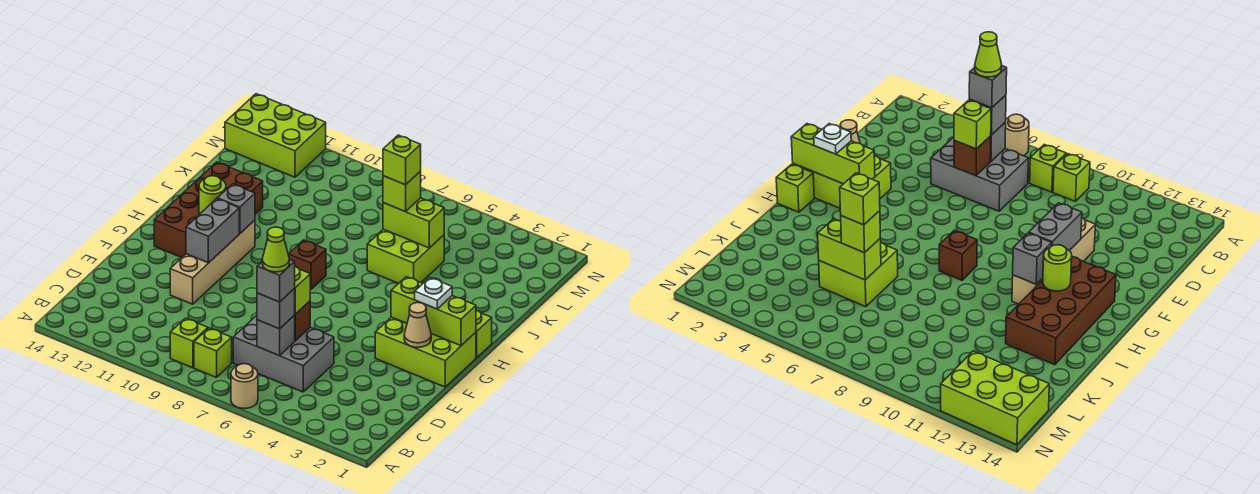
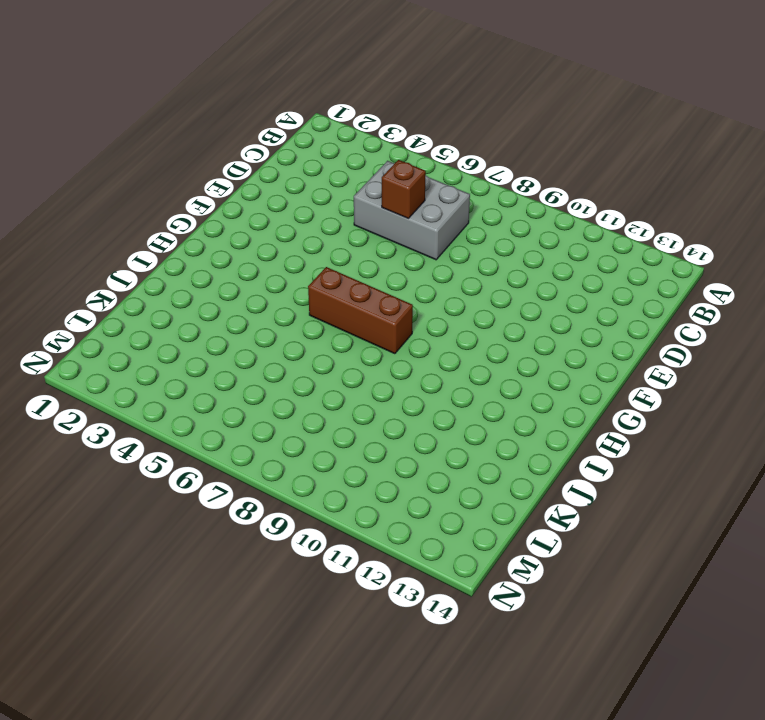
brown 1x3 brick [308,267,413,354] -> brown 1x1 brick [288,240,326,289]
none -> tan 1x1 round brick [231,364,258,409]
none -> lime 1x1 brick [194,328,232,377]
none -> lime 1x1 brick [170,318,208,368]

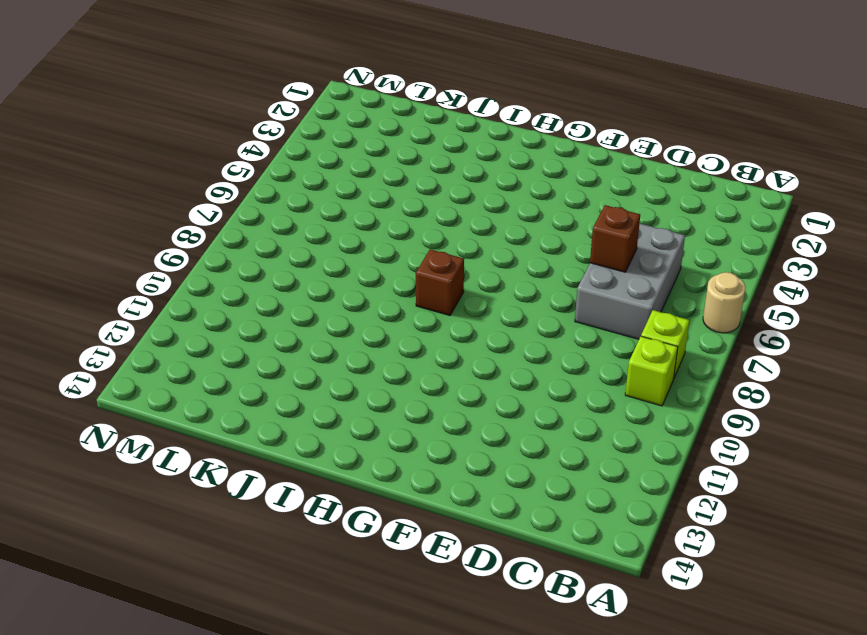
none -> tan 1x4 brick [170,220,255,304]
none -> lime 2x3 brick [375,317,476,387]
none -> brown 2x4 brick [154,162,263,258]

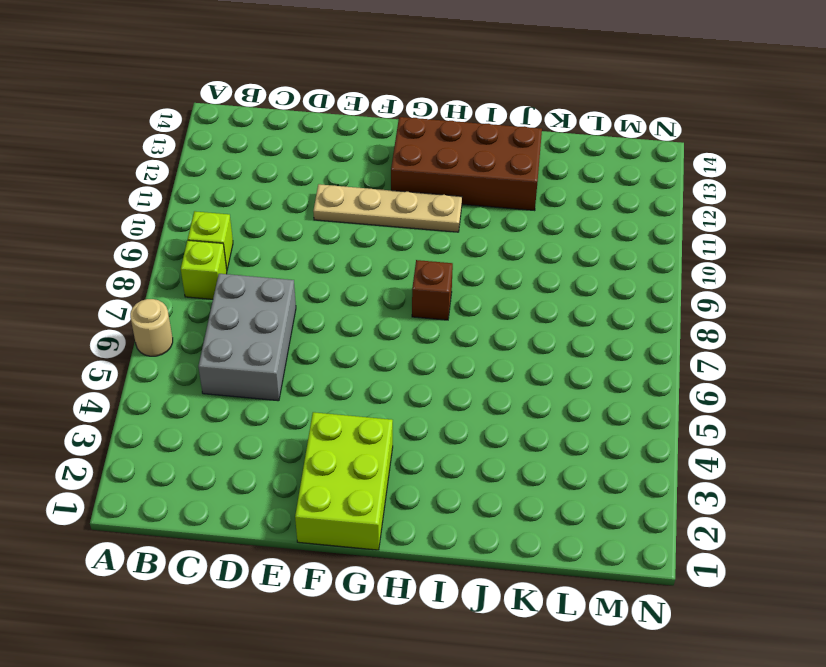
tan 1x4 plate [313,184,462,232] -> tan 1x4 brick [170,220,255,304]
none -> lime 1x1 brick [476,310,492,358]
none -> lime 2x2 brick [367,229,444,283]
none -> lime 2x3 brick [225,94,326,177]

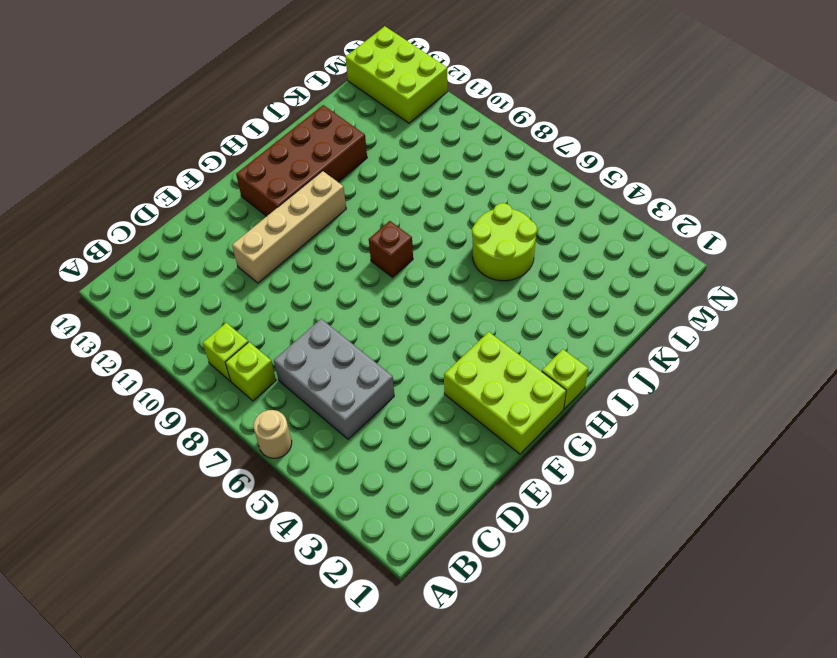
lime 2x2 round brick [472,203,537,281] -> lime 2x2 brick [367,229,444,283]
none -> grey 1x1 brick [257,315,295,355]
none -> brown 1x1 brick [295,301,310,341]
none -> tan 1x1 cone [404,303,431,347]

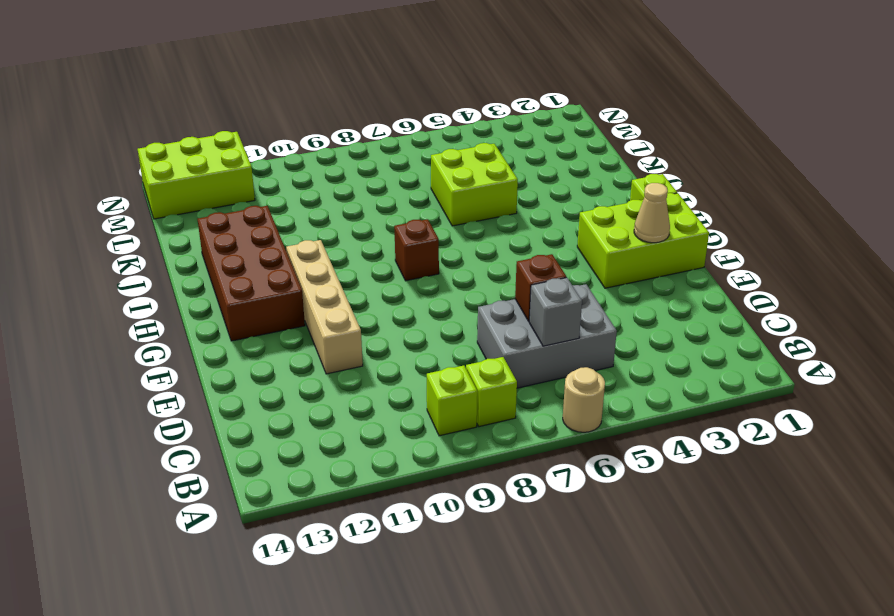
none -> grey 1x2 brick [186,199,239,263]
none -> lime 1x3 brick [391,277,476,346]
none -> grey 1x1 brick [217,184,255,233]

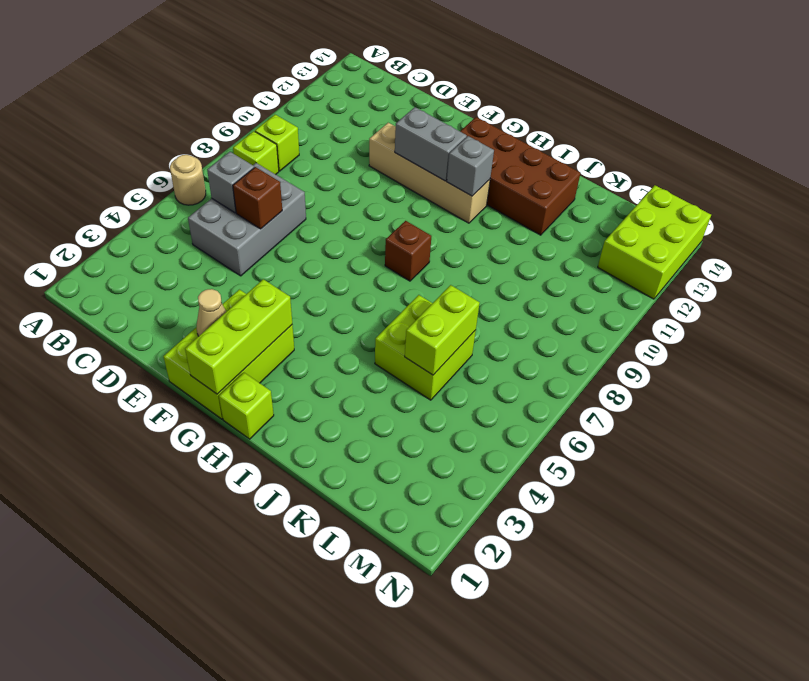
none -> lime 1x1 round brick [199,176,226,214]
none -> grey 1x1 brick [257,289,295,329]
none -> lime 1x1 brick [294,267,310,314]

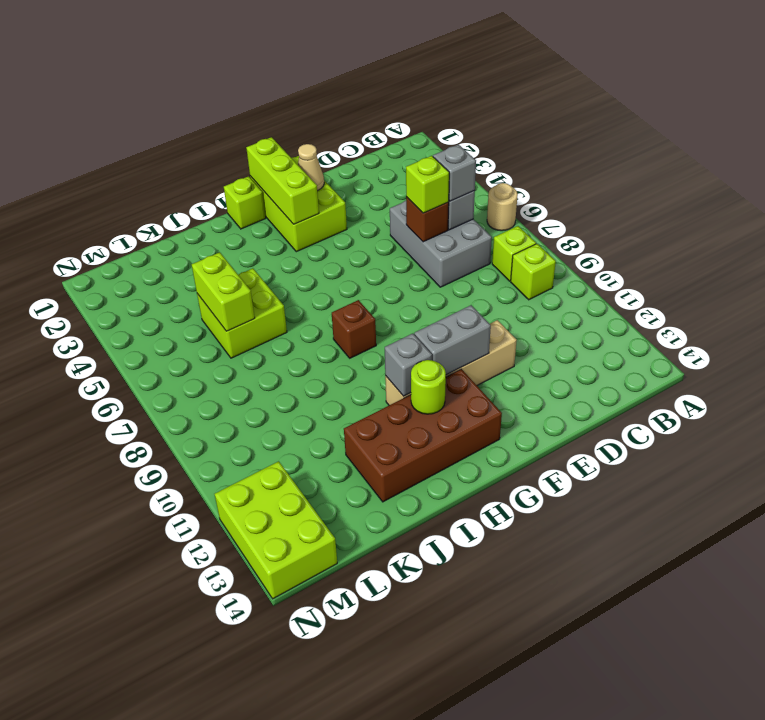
none -> white 1x1 plate [415,278,452,309]
none -> lime 1x1 brick [383,171,421,211]
none -> grey 1x1 brick [257,259,295,302]

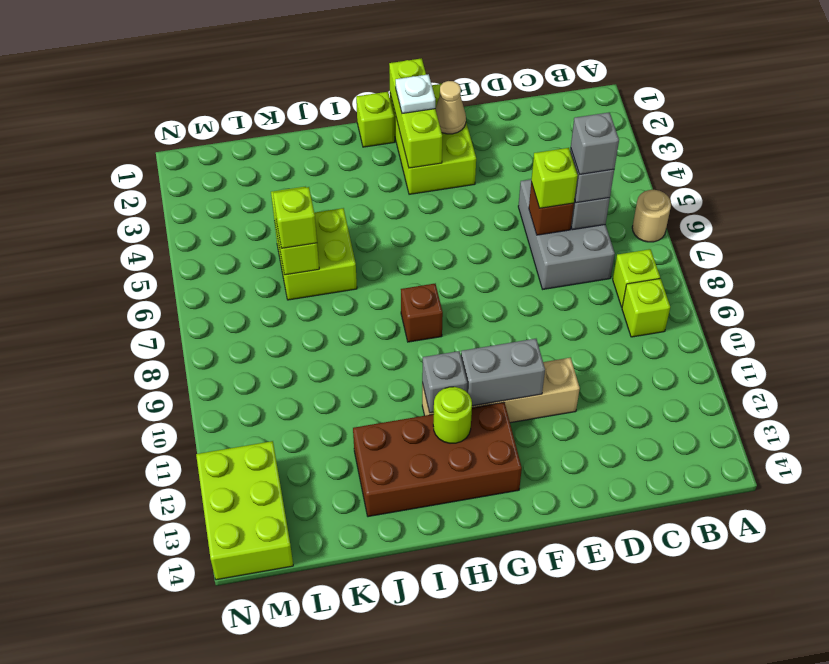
none -> lime 1x1 brick [383,135,421,185]
none -> lime 1x1 cone [262,227,289,272]

